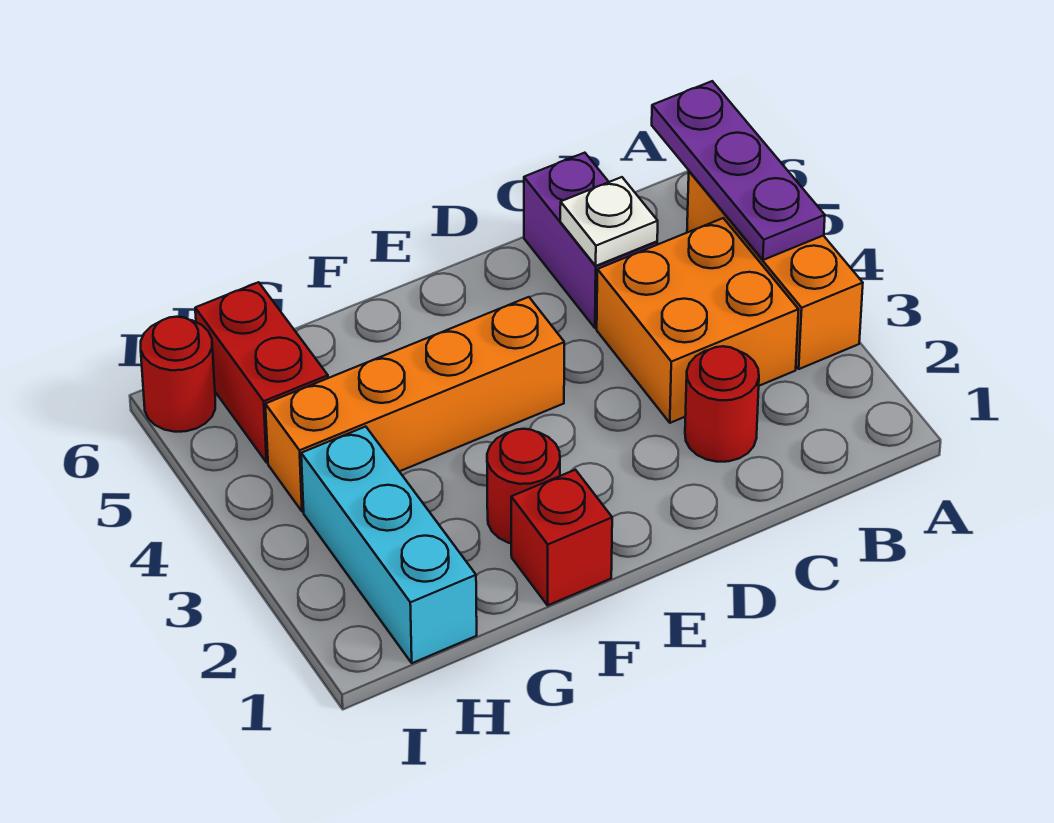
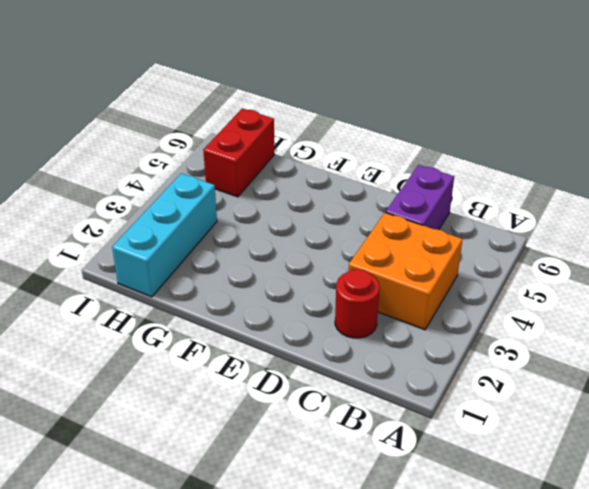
none -> orange 1x3 brick [687,171,863,369]
none -> orange 1x4 brick [265,297,564,512]
none -> red 1x1 brick [511,470,612,605]

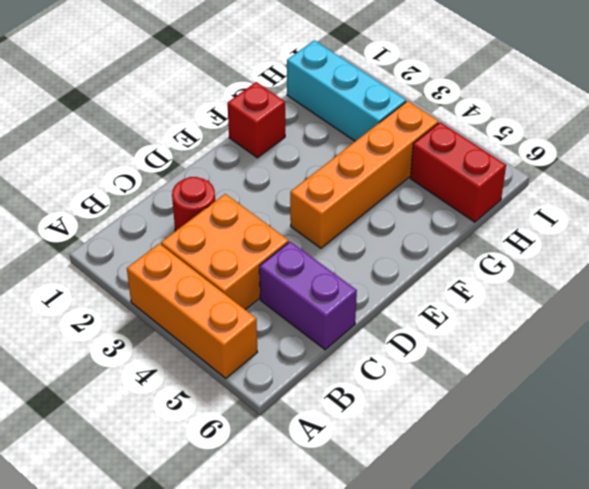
none -> red 1x1 round brick [487,429,560,543]
none -> red 1x1 round brick [141,317,215,432]
none -> purple 1x3 plate [652,81,825,260]

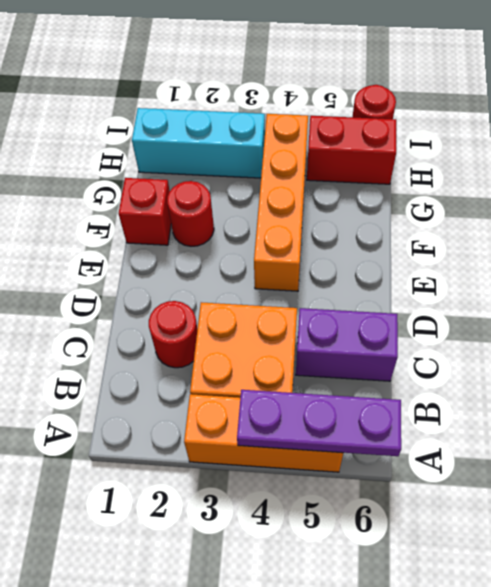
none -> white 1x1 plate [560,177,658,266]

